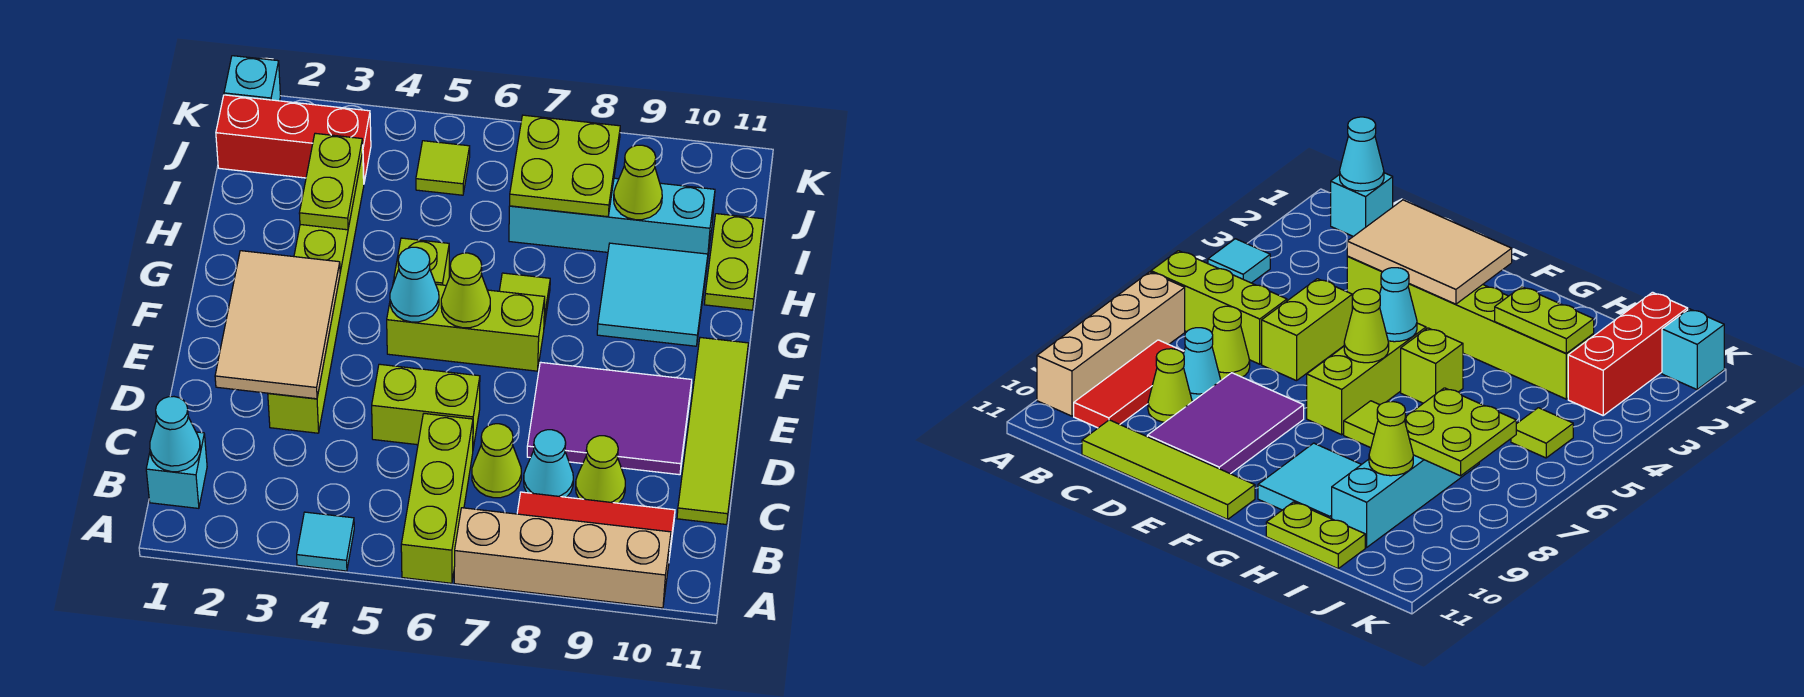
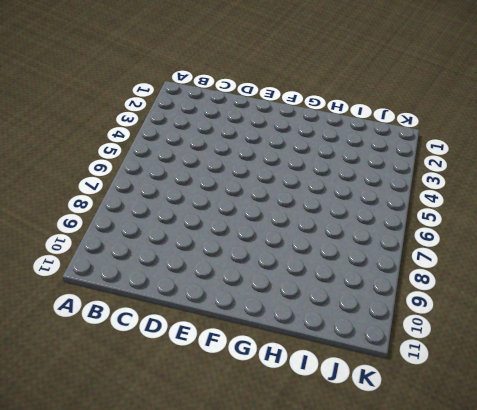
none -> cyan 1x1 tile [297,512,354,571]
none -> lime 1x3 brick [401,414,473,583]
none -> tan 1x4 brick [454,508,671,608]

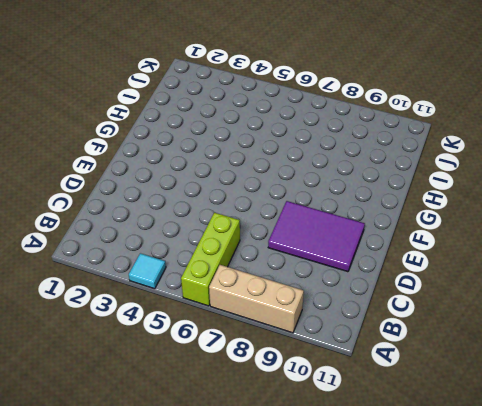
tan 1x3 brick [209,265,304,333] -> tan 1x4 brick [454,508,671,608]
none -> cyan 1x1 brick [146,432,207,508]
none -> red 1x3 tile [517,492,675,557]
none -> lime 1x1 cone [472,424,521,498]

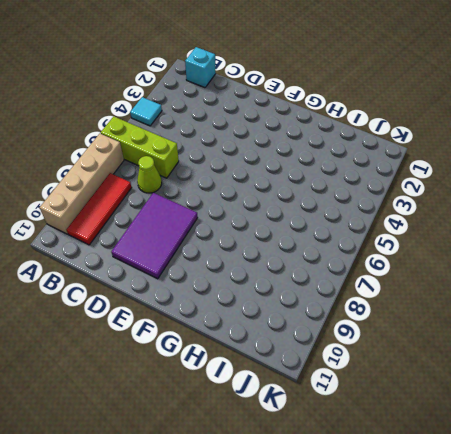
none -> cyan 1x1 cone [524,430,573,497]
none -> lime 1x1 cone [576,436,625,503]
none -> lime 1x4 tile [677,337,748,525]

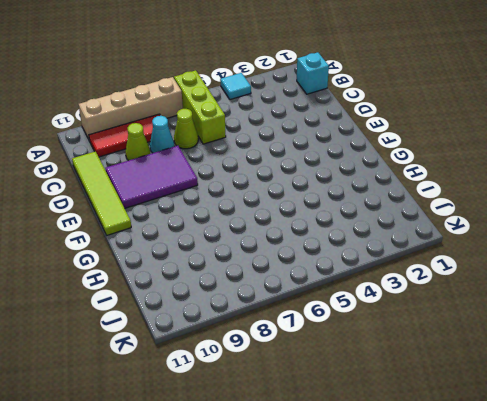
none -> lime 1x6 brick [268,153,364,433]
none -> lime 1x2 brick [372,364,480,448]
none -> lime 1x3 brick [387,280,545,371]

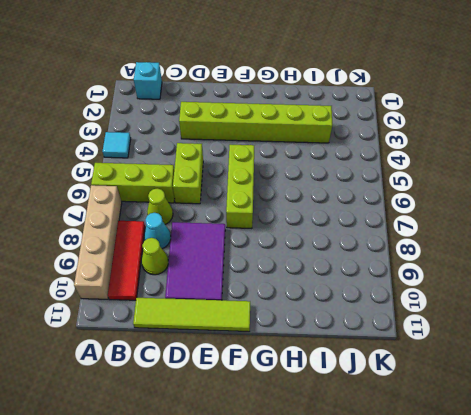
none -> lime 1x1 brick [394,238,449,285]
none -> lime 1x1 tile [499,273,550,326]
none -> cyan 2x2 tile [597,243,708,346]

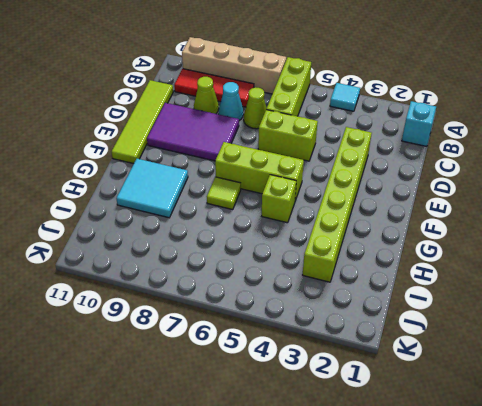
none -> lime 1x2 plate [704,214,763,310]
none -> cyan 1x4 brick [509,178,715,254]
none -> red 1x3 brick [216,95,371,182]

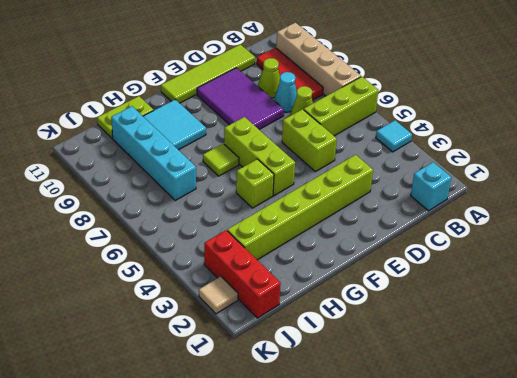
tan 1x1 tile [199,276,238,314] -> none
none -> lime 1x1 tile [416,141,470,195]
none -> cyan 1x1 brick [224,56,280,101]
none -> cyan 1x1 cone [150,397,200,472]

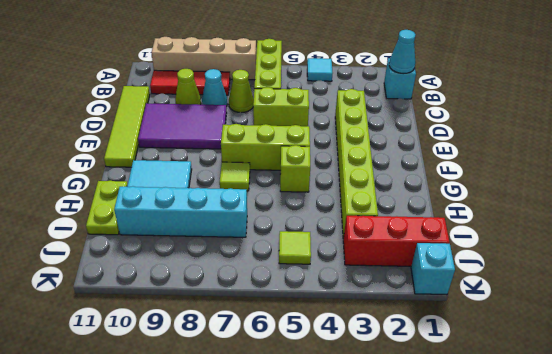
none -> tan 2x3 tile [215,251,340,399]
none -> cyan 1x1 cone [390,247,439,322]
none -> lime 1x1 cone [441,253,490,328]

